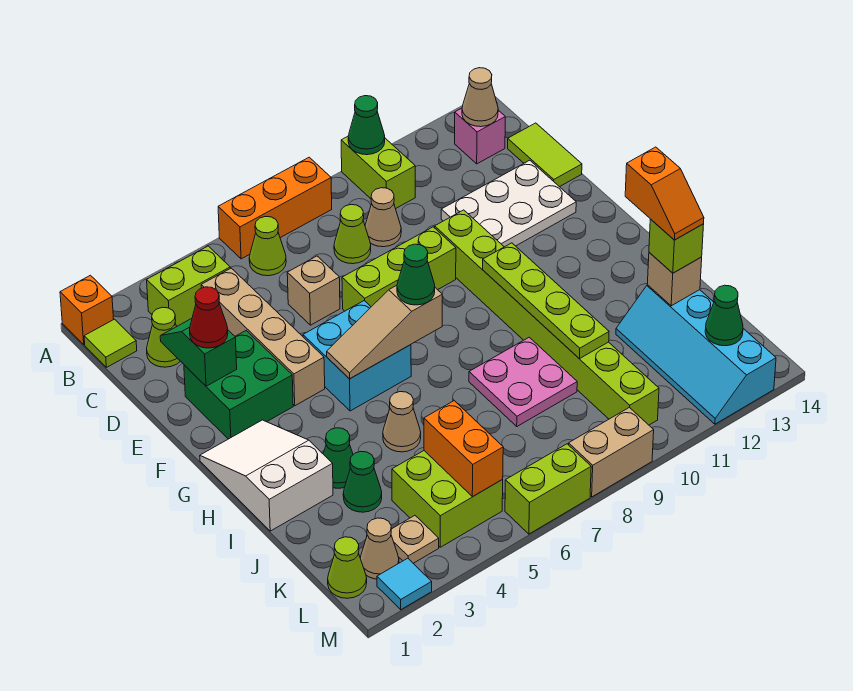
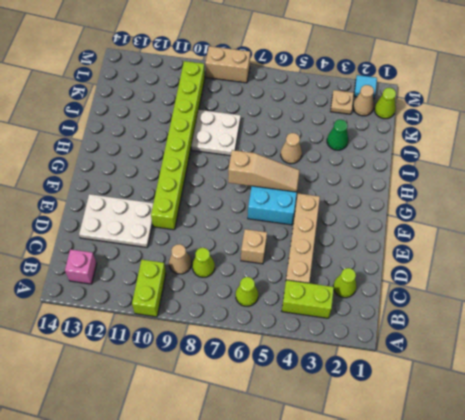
white 2x2 plate [191,110,241,156] -> pink 2x2 plate [469,337,577,426]
none -> orange 1x1 brick [60,275,114,345]
none -> orange 1x3 brick [218,157,332,259]
none -> lime 1x1 tile [84,319,137,367]
none -> lime 1x2 tile [508,123,582,187]

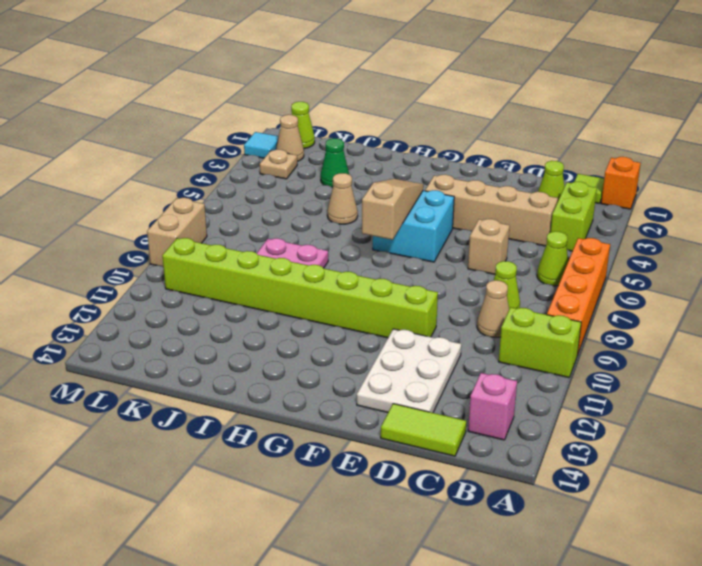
orange 1x4 brick [547,238,610,356] -> orange 1x3 brick [218,157,332,259]
none -> green 2x2 brick [184,331,293,439]
none -> lime 1x3 brick [342,227,456,311]
none -> white 2x3 slope [200,420,333,531]
none -> green 1x1 cone [323,428,353,488]

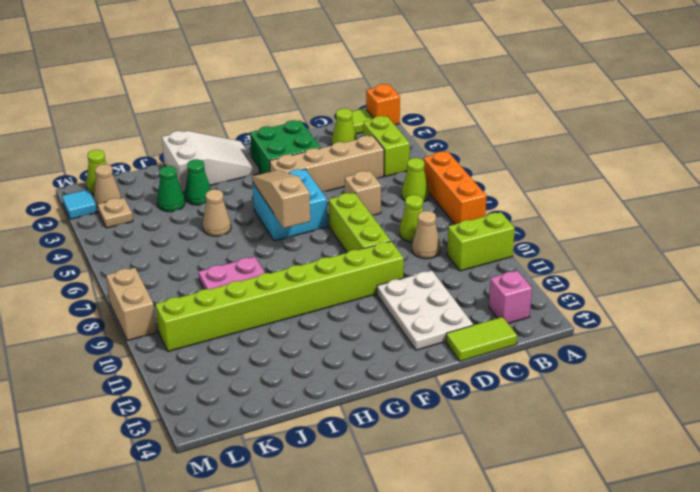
none -> cyan 2x4 slope [616,285,776,424]
none -> lime 2x2 brick [392,451,503,547]
none -> lime 1x2 brick [505,444,591,534]
none -> green 1x1 cone [348,96,385,155]

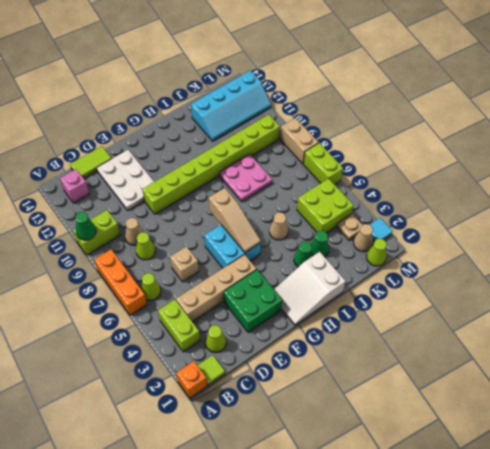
none -> lime 1x3 brick [342,227,456,311]
none -> tan 1x1 cone [462,68,498,127]
none -> green 1x2 slope [160,319,237,386]
none -> lime 1x4 plate [483,243,609,359]

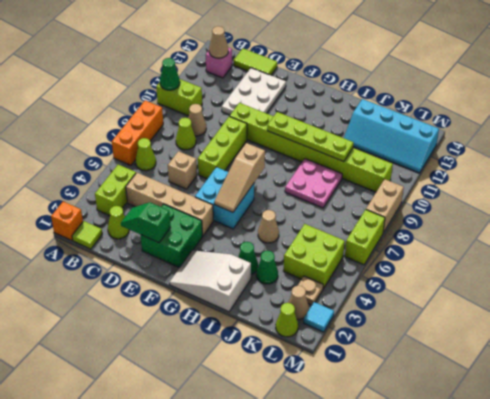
none -> tan 1x1 brick [647,253,702,306]
none -> orange 1x2 brick [424,401,503,497]
none -> green 1x1 cone [705,285,743,346]
none -> red 1x1 cone [190,287,228,348]

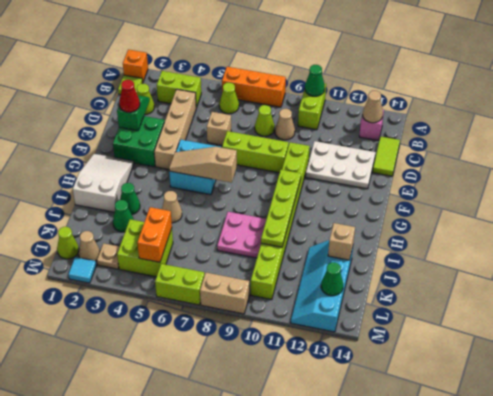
none -> green 1x1 cone [397,244,435,305]
none -> lime 1x1 brick [649,219,704,273]
none -> orange 1x2 slope [625,147,704,240]

